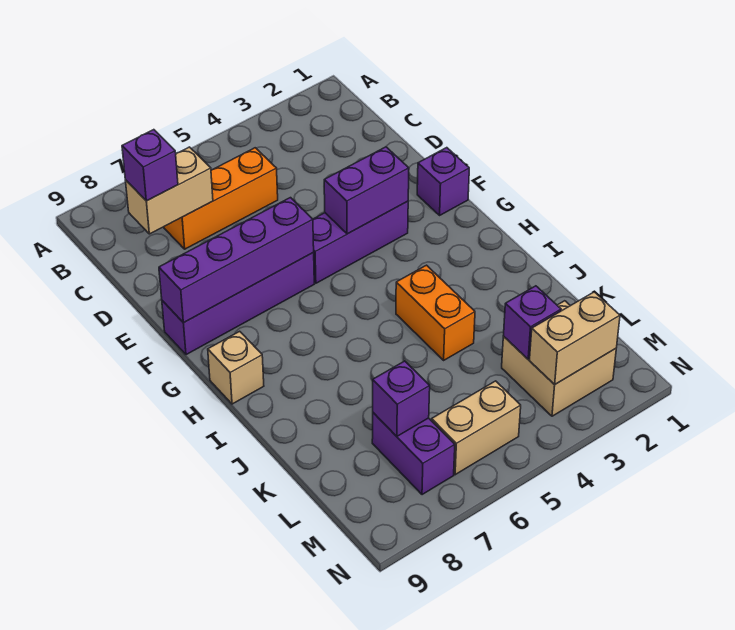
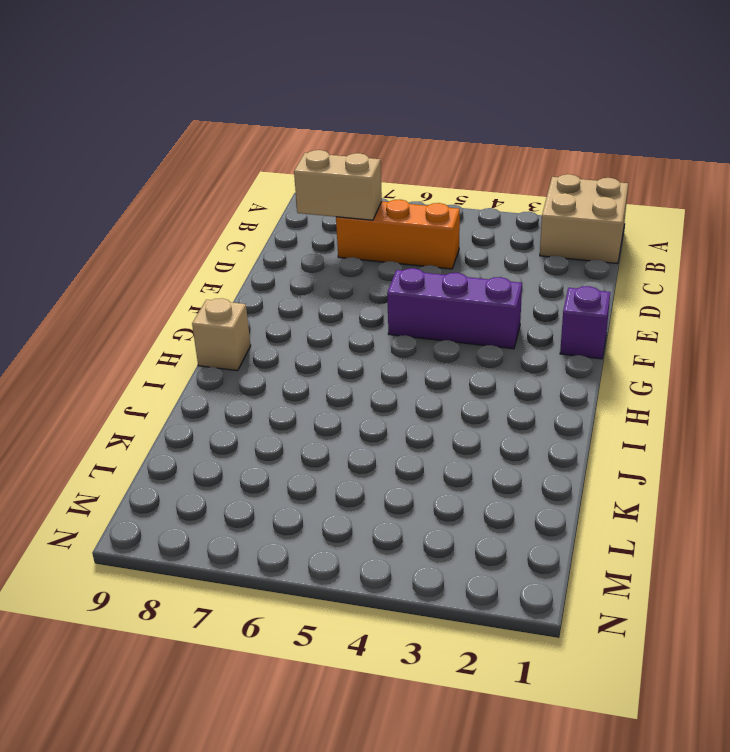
tan 2x2 brick [540,174,628,264] -> tan 2x2 brick moved to [502,301,616,416]
none -> purple 1x4 brick [162,253,314,355]
none -> orange 1x2 brick [396,265,475,360]
none -> purple 1x2 brick [372,413,455,495]

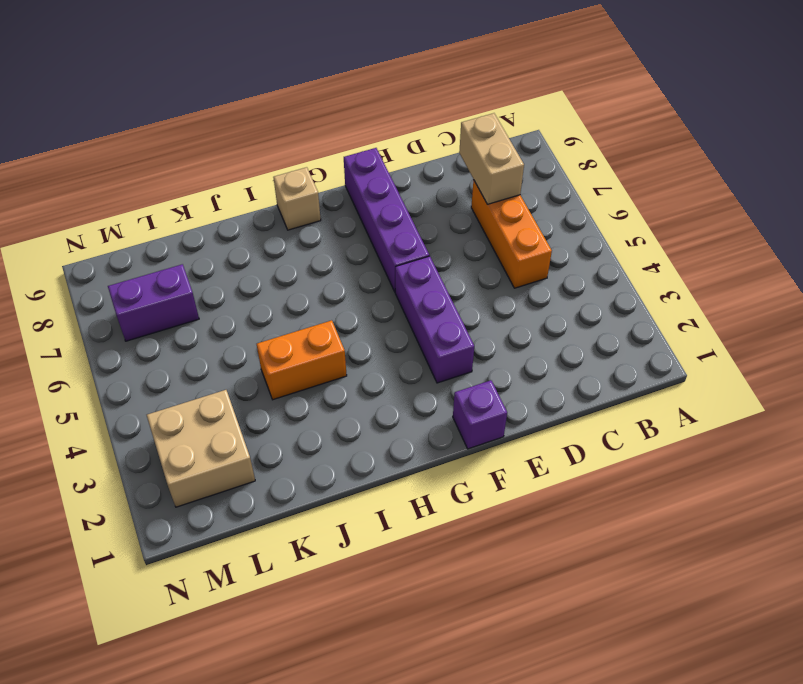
none -> tan 1x2 brick [432,381,521,475]
none -> purple 1x2 brick [324,147,409,234]
none -> purple 1x4 brick [159,198,314,323]

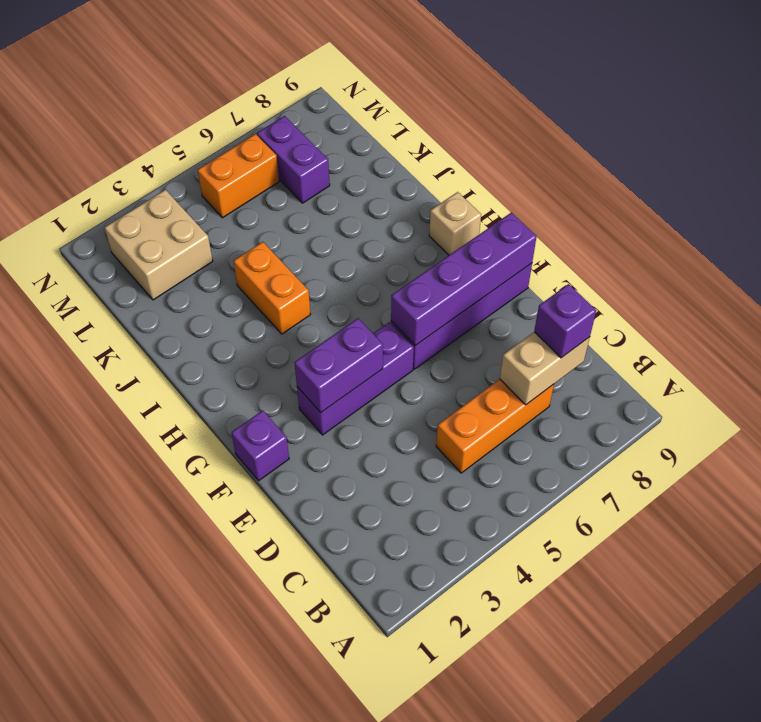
orange 1x2 brick [198,134,279,218] -> tan 1x2 brick [432,381,521,475]
none -> purple 1x1 brick [503,286,561,359]
none -> purple 1x1 brick [373,361,430,436]
none -> tan 1x2 brick [529,292,620,385]

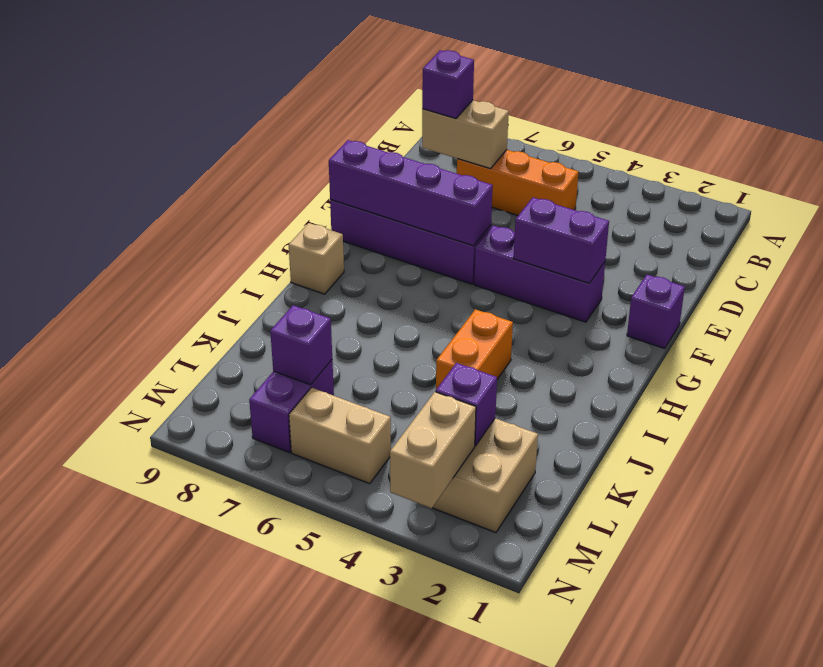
tan 1x2 brick [390,392,476,508] -> tan 1x2 brick turned to [529,292,620,385]

